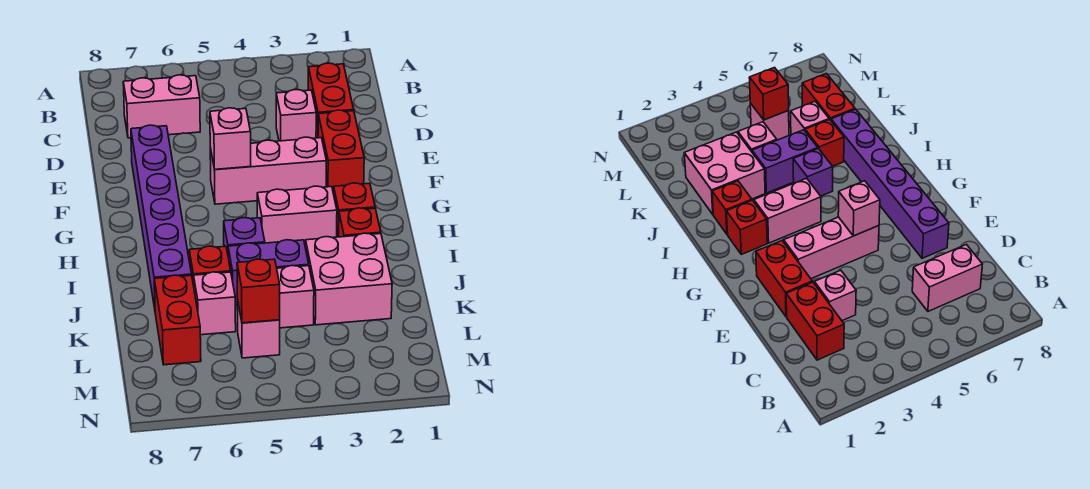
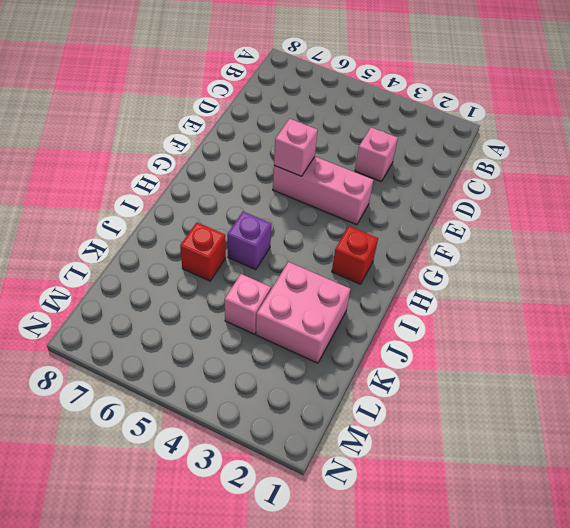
none -> red 1x2 brick [308,63,354,138]
none -> pink 1x2 brick [123,75,200,138]
none -> red 1x2 brick [318,110,364,194]

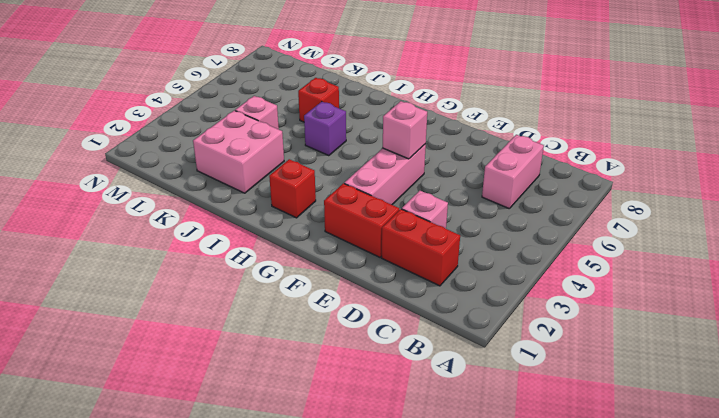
none -> purple 1x6 brick [131,125,192,308]
none -> pink 1x2 brick [257,186,337,247]
none -> red 1x1 brick [339,208,381,237]

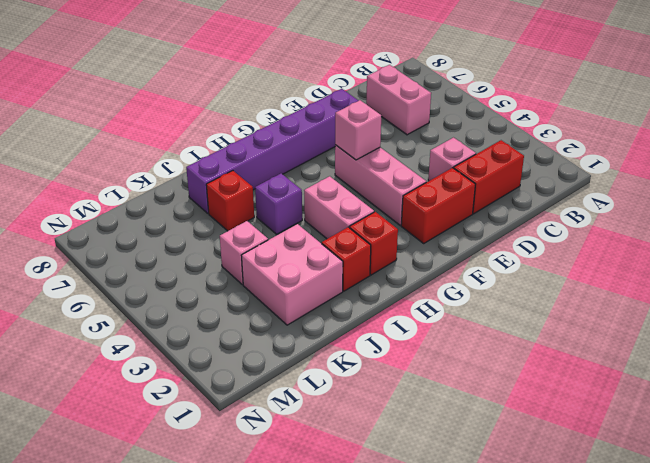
none -> purple 1x2 brick [228,240,309,305]
none -> pink 1x1 brick [194,272,236,335]
none -> red 1x2 brick [154,275,201,365]

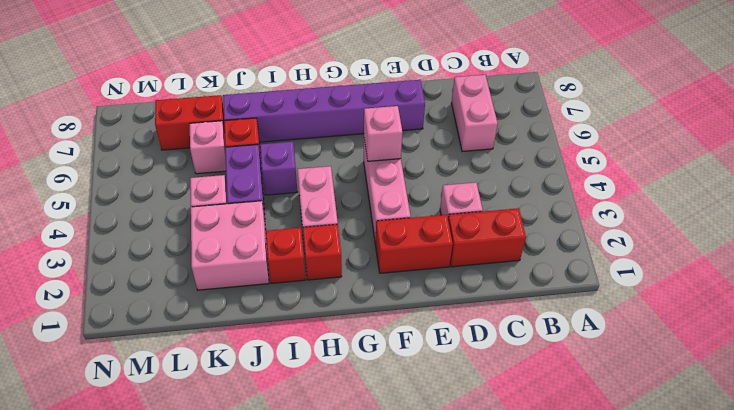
none -> pink 1x1 brick [237,299,280,358]
none -> red 1x1 brick [237,259,280,323]

